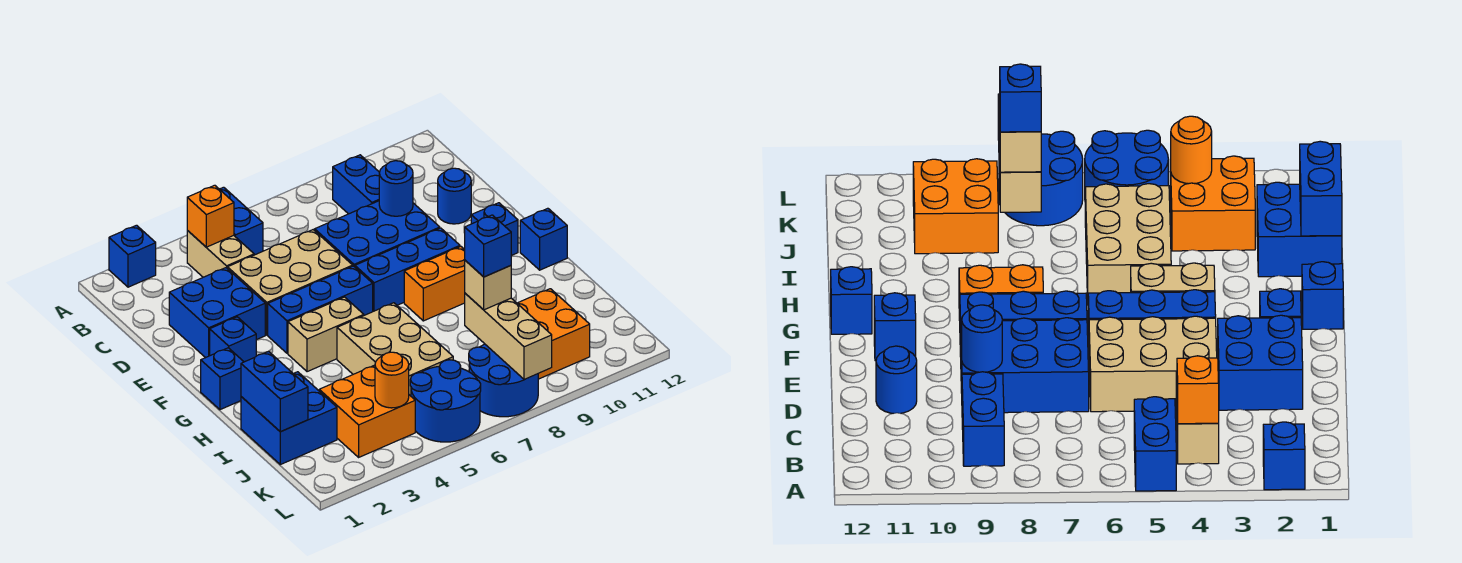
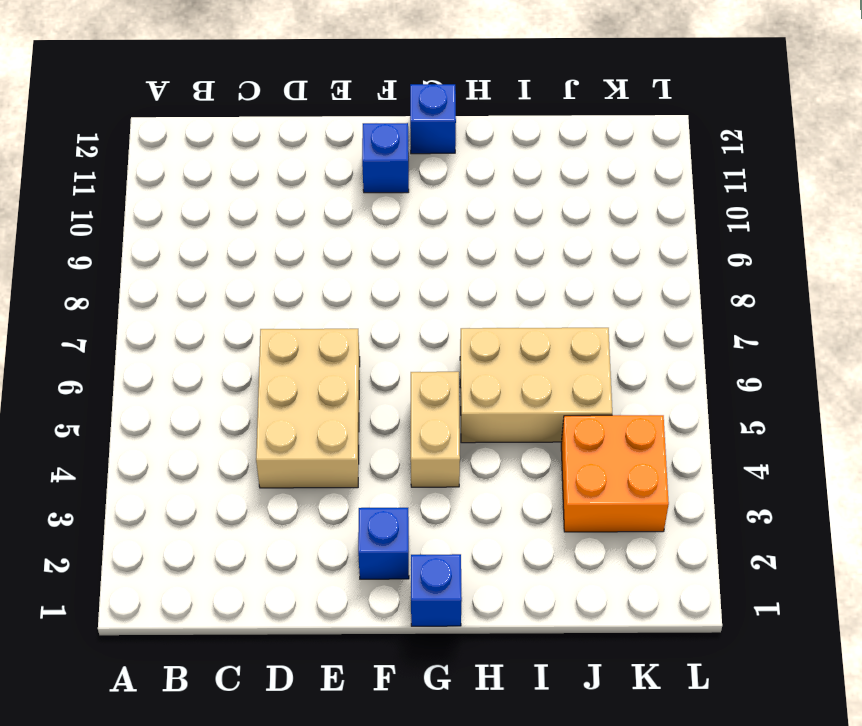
none -> blue 1x1 brick [109,225,156,287]
none -> blue 1x2 brick [220,187,263,255]
none -> tan 1x2 brick [187,231,254,277]

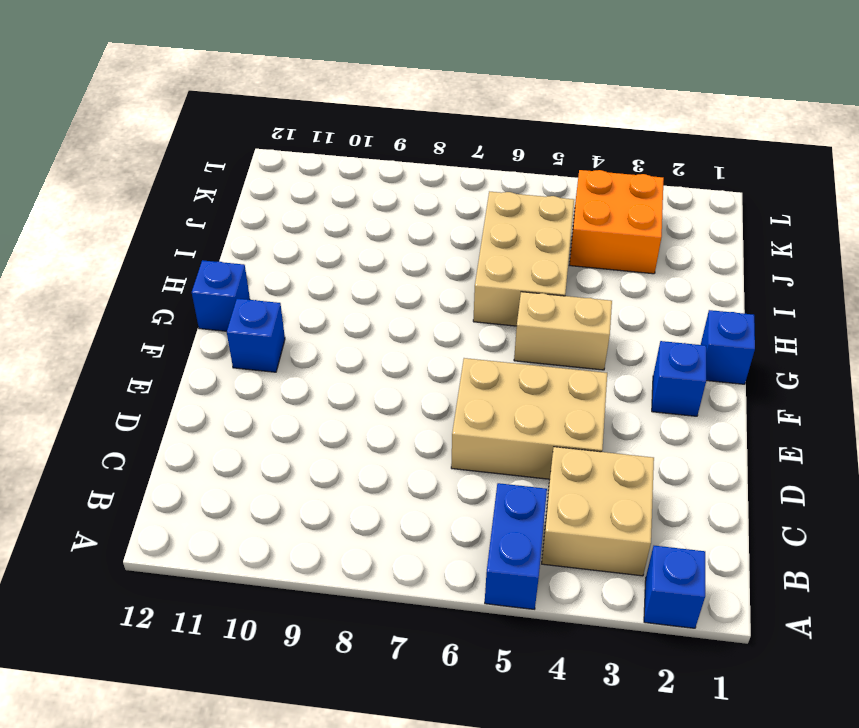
tan 2x2 brick [542,447,654,576] -> tan 1x2 brick [187,231,254,277]
none -> blue 1x2 brick [333,155,380,214]
none -> blue 2x2 brick [169,268,265,358]
none -> blue 2x3 brick [315,201,440,267]

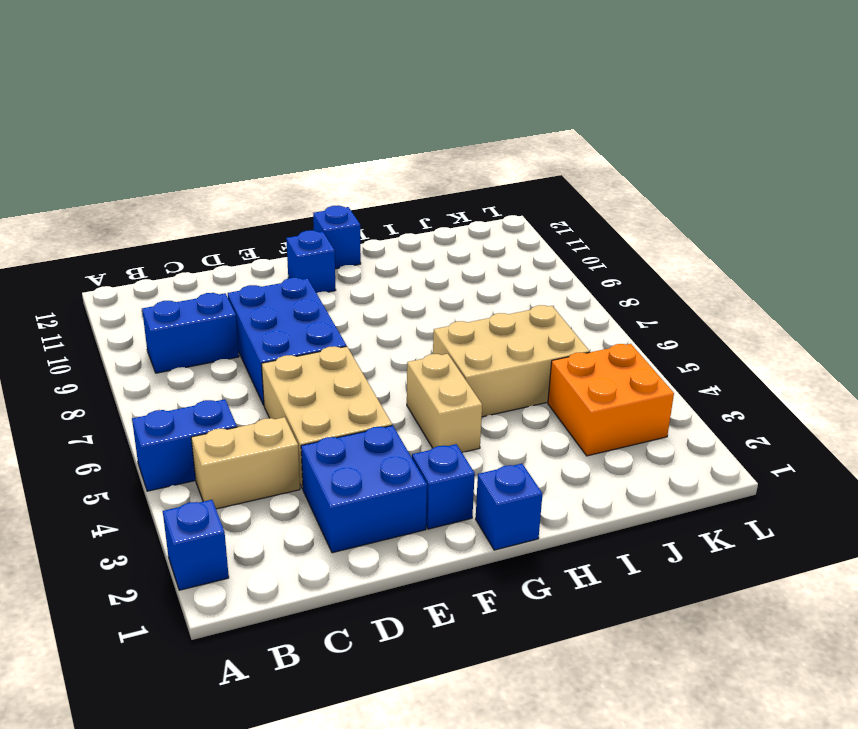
none -> blue 1x1 round brick [438,168,471,224]
none -> blue 1x3 brick [268,266,373,353]
none -> blue 1x3 brick [355,228,460,311]

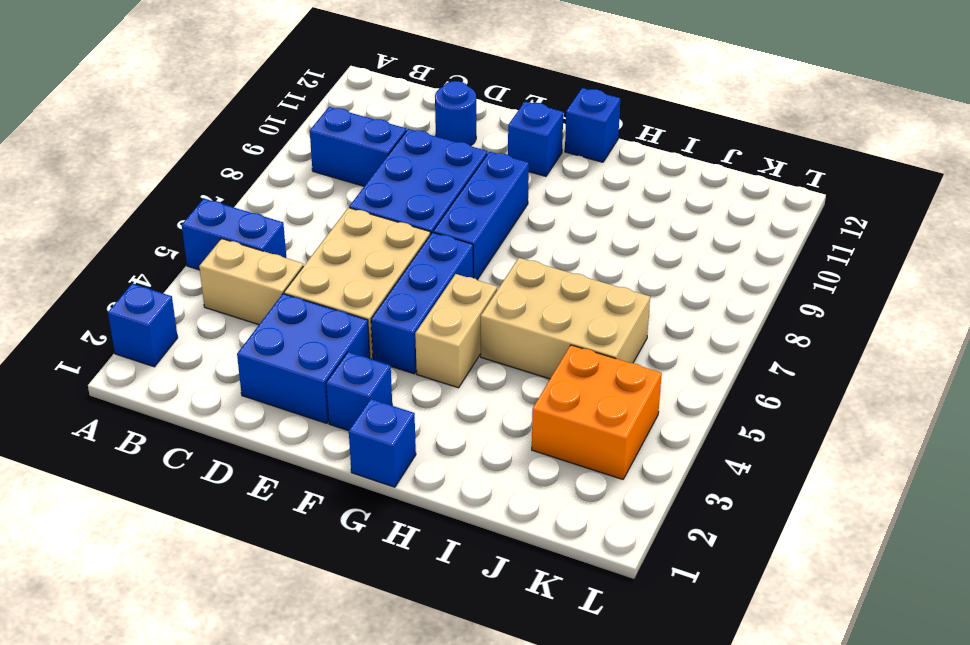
none -> orange 1x2 brick [404,246,465,321]
none -> blue 2x2 brick [241,372,337,465]
none -> orange 2x2 brick [517,289,590,379]

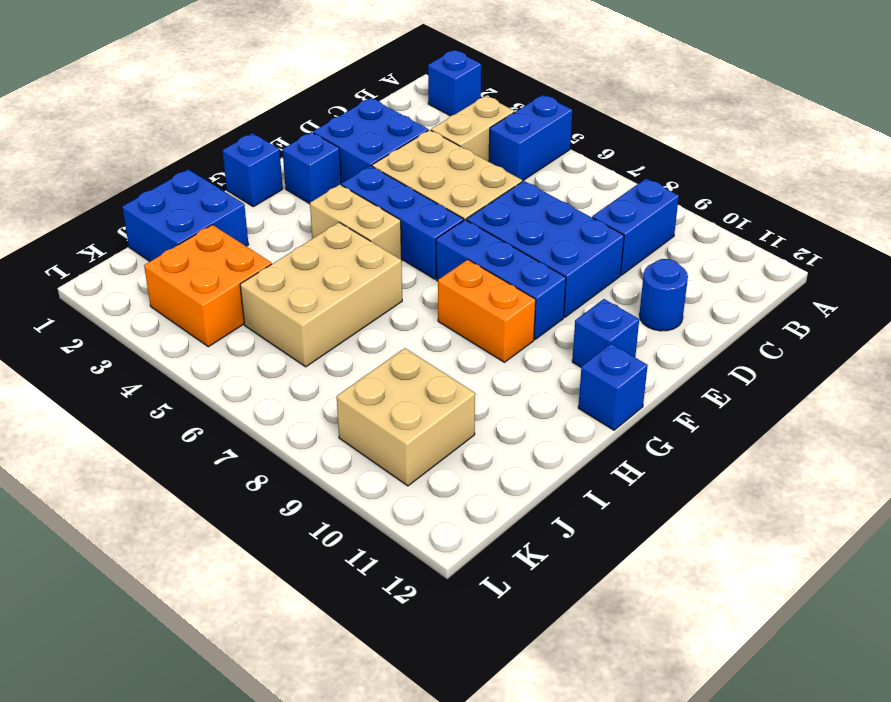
tan 2x2 brick [337,348,475,486] -> orange 2x2 brick [517,289,590,379]
none -> blue 2x2 round brick [410,360,481,442]
none -> blue 2x2 round brick [469,344,538,417]
none -> orange 1x1 brick [187,185,234,247]

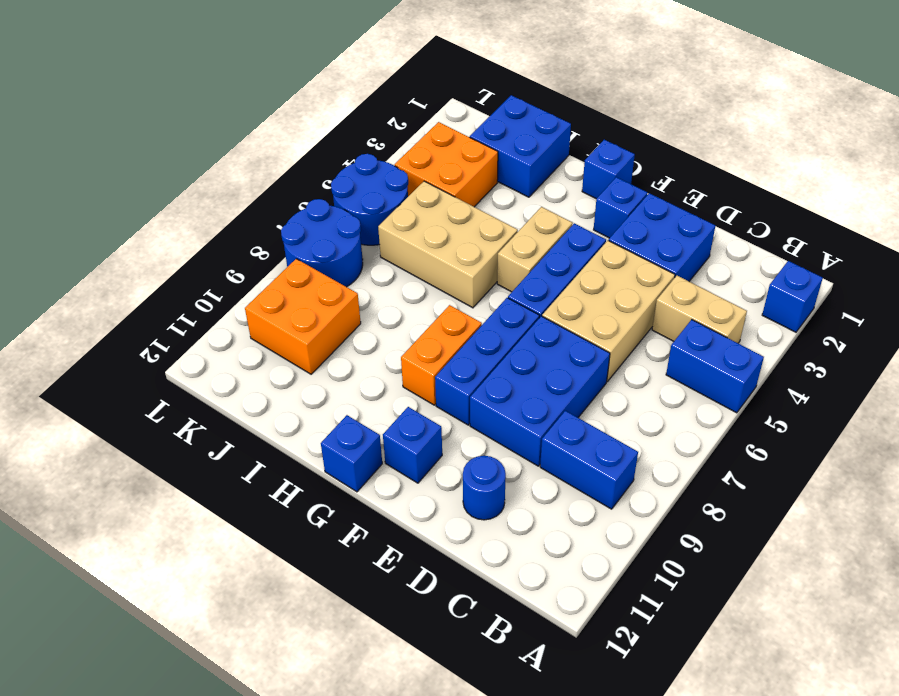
none -> orange 1x1 brick [187,185,234,247]
none -> blue 1x1 round brick [379,161,413,216]
none -> blue 1x2 brick [241,351,308,432]

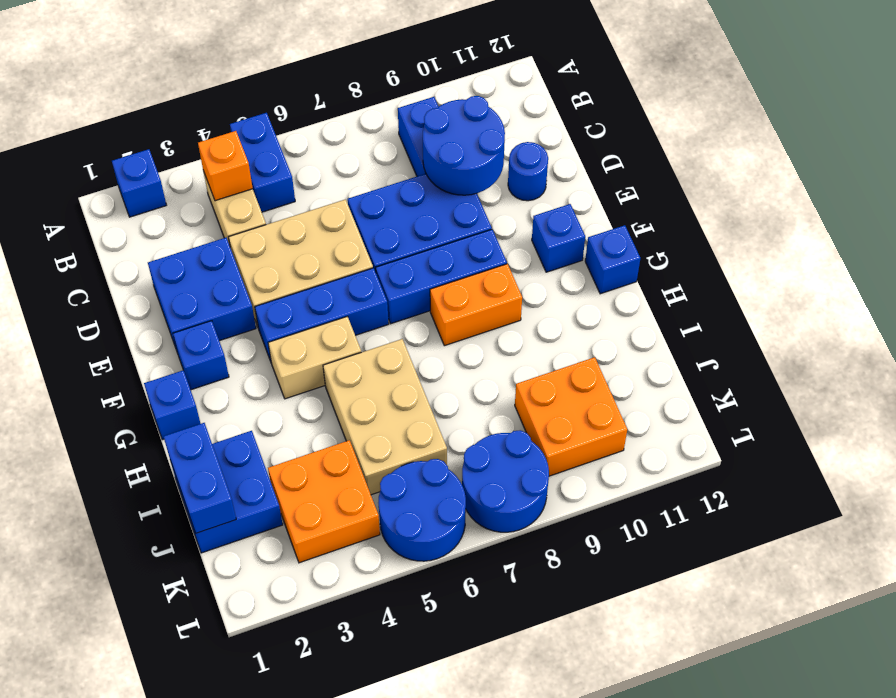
blue 2x2 round brick [423,96,505,195] -> blue 1x1 round brick [379,161,413,216]
none -> tan 1x3 brick [465,293,552,380]
none -> orange 1x1 round brick [375,352,409,408]
none -> tan 1x1 brick [465,260,511,310]

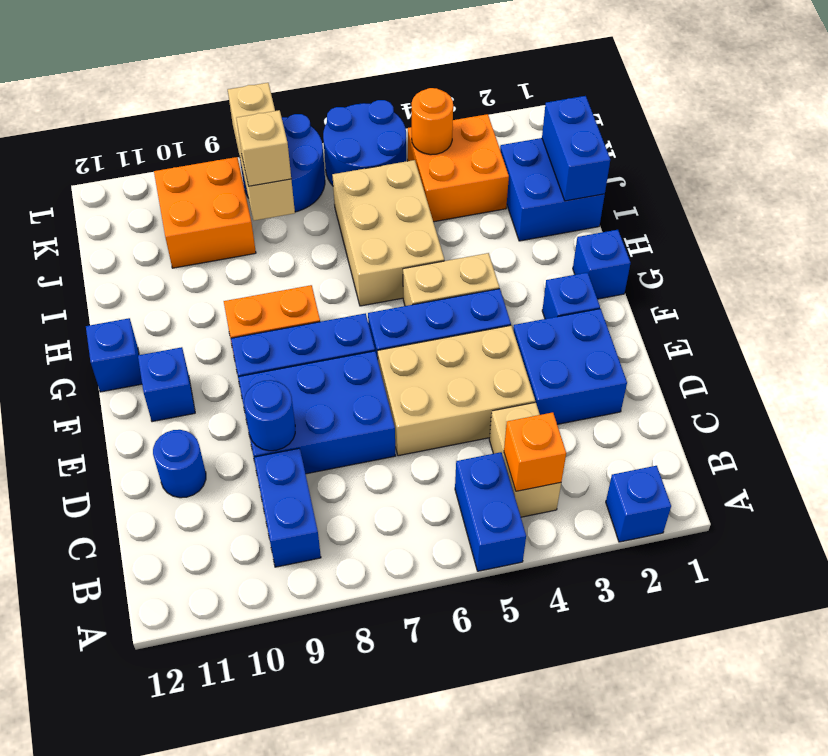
none -> blue 1x1 brick [465,215,511,277]

